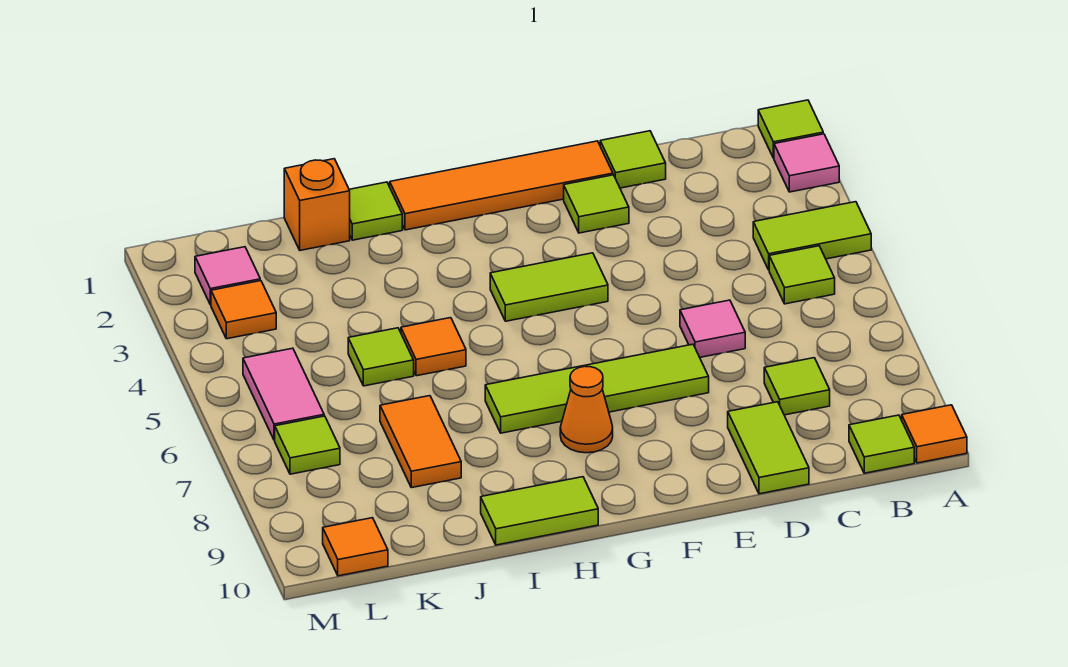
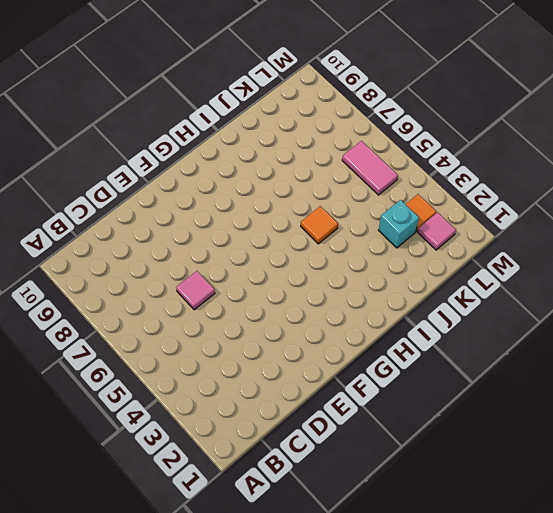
cyan 1x1 brick [379,200,419,248] -> none
none -> lime 1x1 tile [758,100,823,158]
none -> pink 1x1 tile [774,134,839,192]
none -> lime 1x2 tile [753,202,871,270]

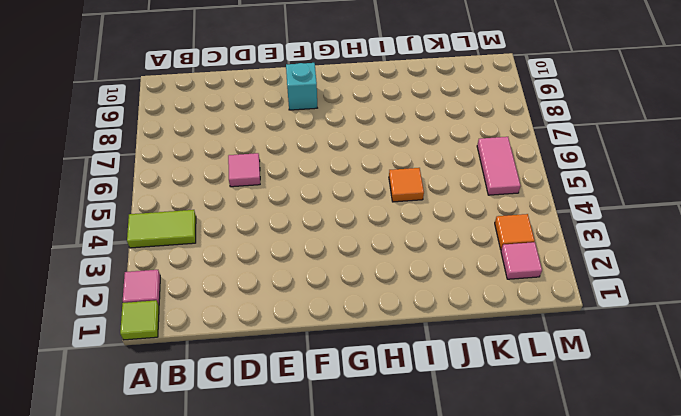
cyan 1x1 brick [286,63,317,110] -> none
none -> orange 1x1 tile [902,405,967,463]
none -> lime 1x1 tile [769,246,835,304]
none -> lime 1x1 tile [849,415,914,473]

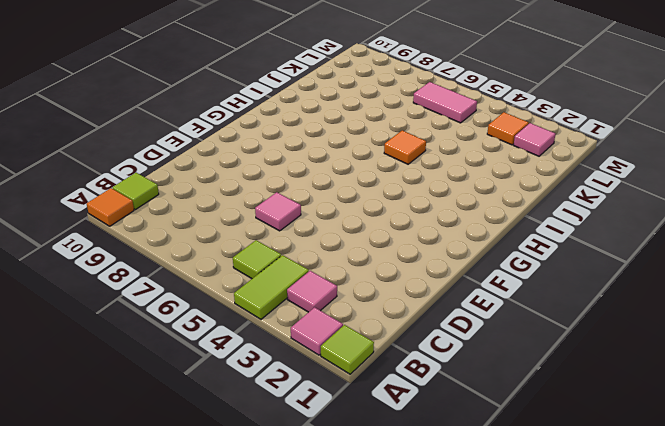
pink 1x1 tile [287,271,337,312] -> none
none -> lime 1x1 tile [764,358,830,415]
none -> lime 1x1 tile [600,131,666,188]
none -> lime 1x2 tile [728,402,809,494]

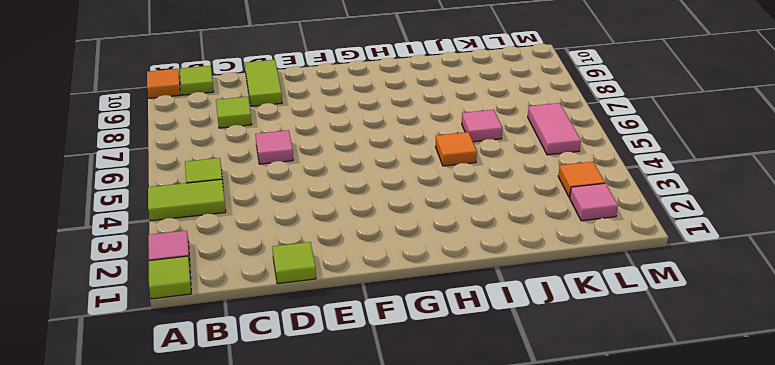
pink 1x1 tile [462,110,502,142] -> none
none -> orange 1x4 tile [390,141,613,230]
none -> lime 1x1 tile [564,175,629,233]
none -> lime 1x4 tile [485,344,709,433]

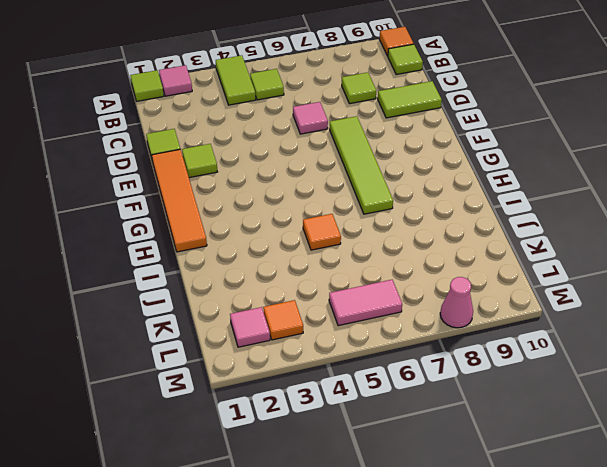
pink 1x1 cone [440,277,473,328] -> none
none -> lime 1x2 tile [490,253,608,321]
none -> orange 1x1 cone [560,366,613,453]
none -> lime 1x2 tile [481,477,598,545]

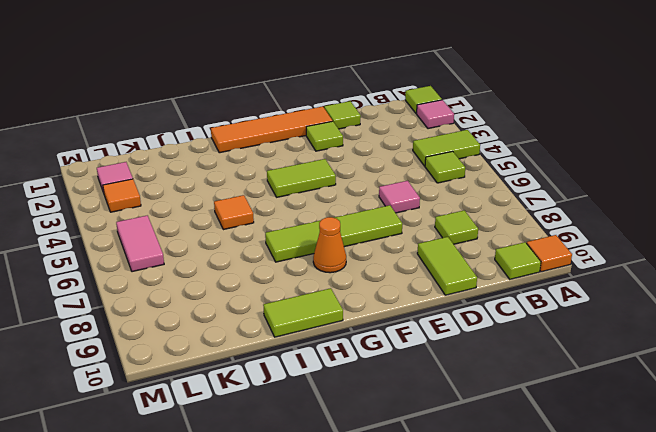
none -> lime 1x1 tile [349,182,402,240]
none -> orange 1x1 brick [284,159,350,250]
none -> lime 1x1 tile [348,328,414,386]

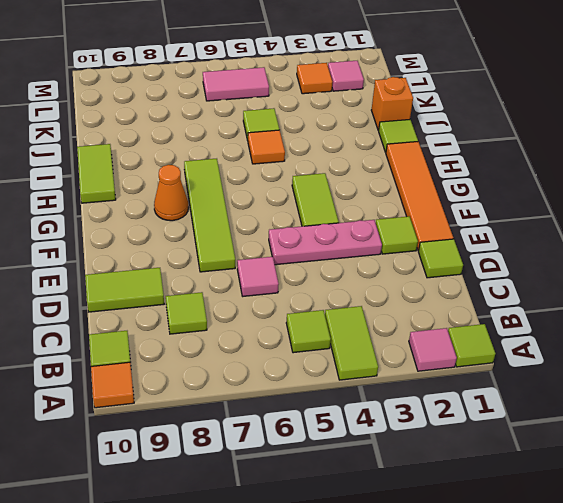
pink 1x3 plate [269,220,382,265] -> none
none -> orange 1x2 tile [380,396,461,488]
none -> lime 1x1 tile [275,416,340,474]
none -> orange 1x1 tile [323,518,388,576]

